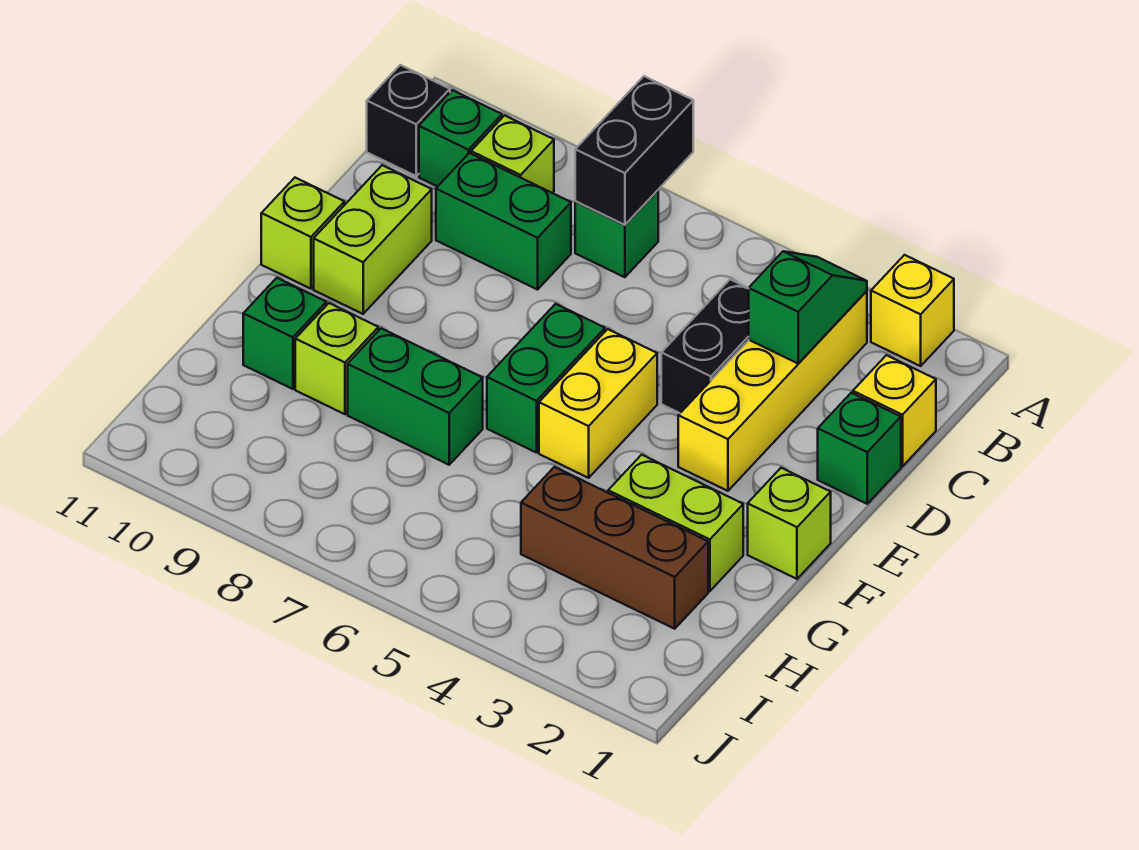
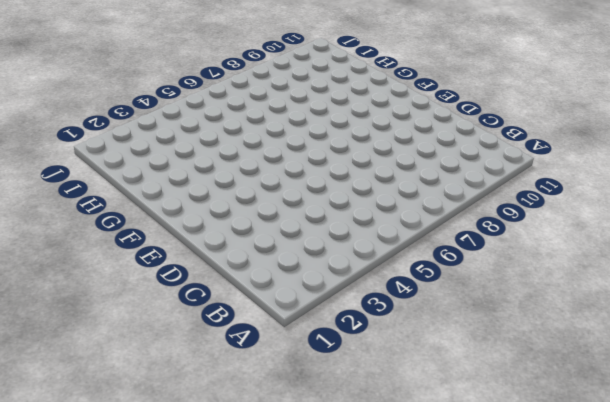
none -> yellow 1x1 brick [871,255,954,366]
none -> yellow 1x4 brick [678,291,867,491]
none -> green 1x1 brick [575,190,658,277]

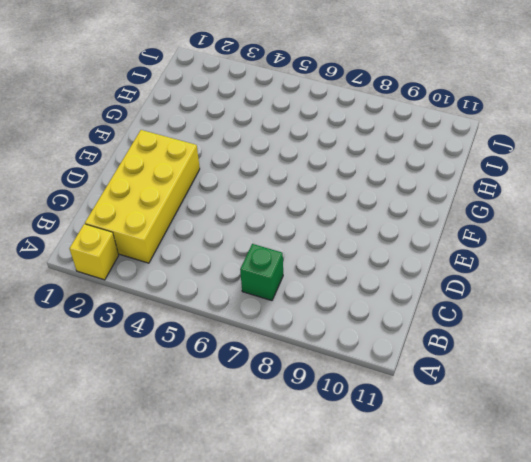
yellow 2x4 brick [85,130,200,263] -> yellow 1x4 brick [678,291,867,491]
none -> lime 1x1 brick [471,115,554,193]
none -> green 1x1 brick [419,90,502,187]
none -> black 1x1 brick [367,65,450,176]

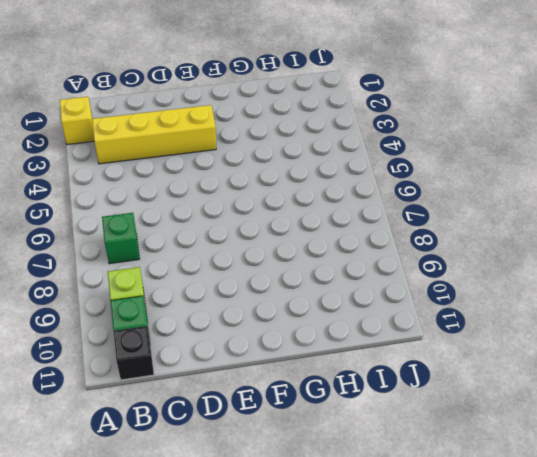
none -> yellow 1x1 brick [853,355,936,466]
none -> black 1x2 brick [661,279,749,413]
none -> green 1x2 brick [436,153,571,289]

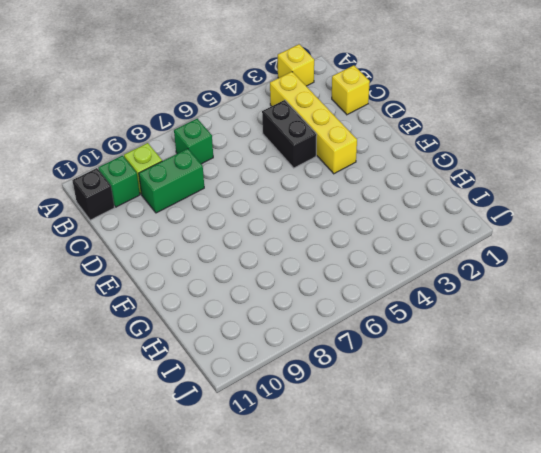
none -> green 1x1 brick [818,393,901,504]
none -> lime 1x2 brick [314,165,432,314]
none -> yellow 1x2 brick [539,329,657,478]

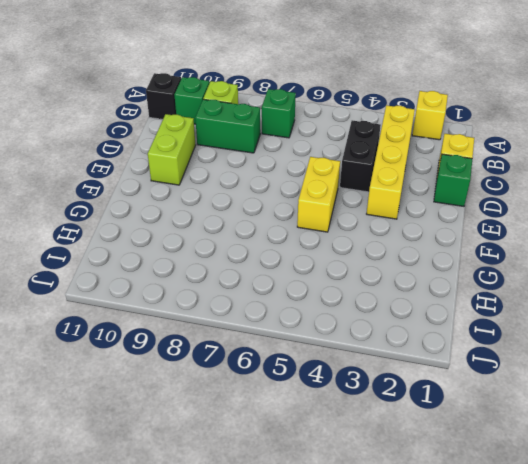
none -> green 1x2 brick [487,304,605,453]
none -> lime 1x1 brick [261,178,344,289]
none -> lime 1x1 brick [748,468,831,579]

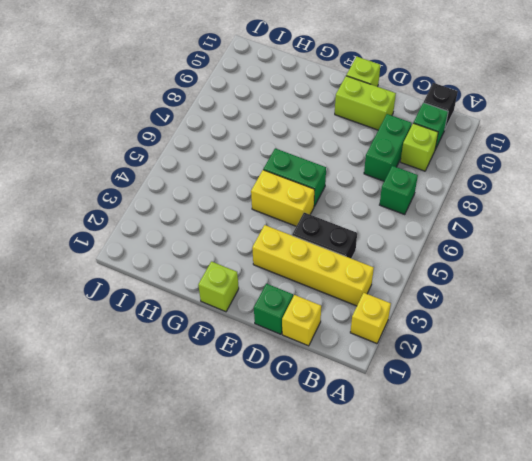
none -> lime 1x2 brick [608,455,743,591]
none -> green 1x2 brick [348,328,483,465]
none -> lime 1x1 brick [295,303,378,414]

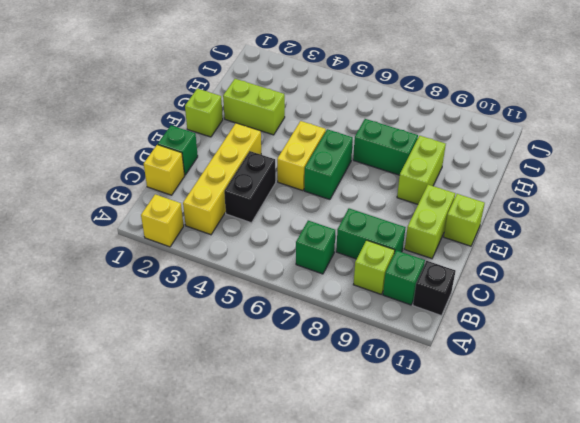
lime 1x2 brick [397,136,446,204] -> lime 1x1 brick [295,303,378,414]
none -> green 1x1 brick [243,278,326,389]
none -> brown 1x3 brick [521,467,708,629]
none -> black 1x2 brick [575,76,693,225]

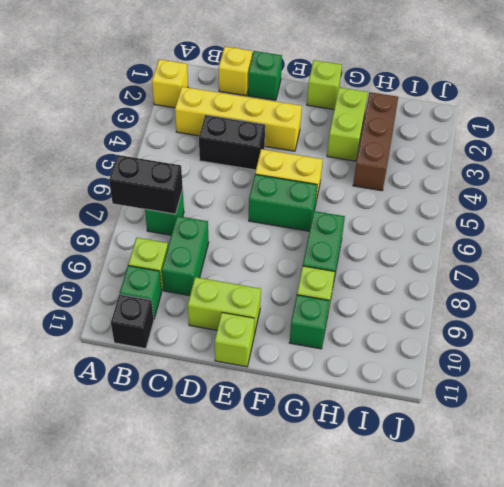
none -> green 1x2 slope [748,251,867,364]

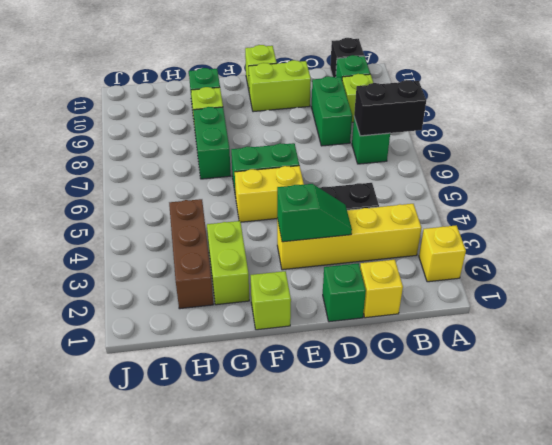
green 1x2 slope [277,184,352,242] -> green 1x2 slope moved to [748,251,867,364]

